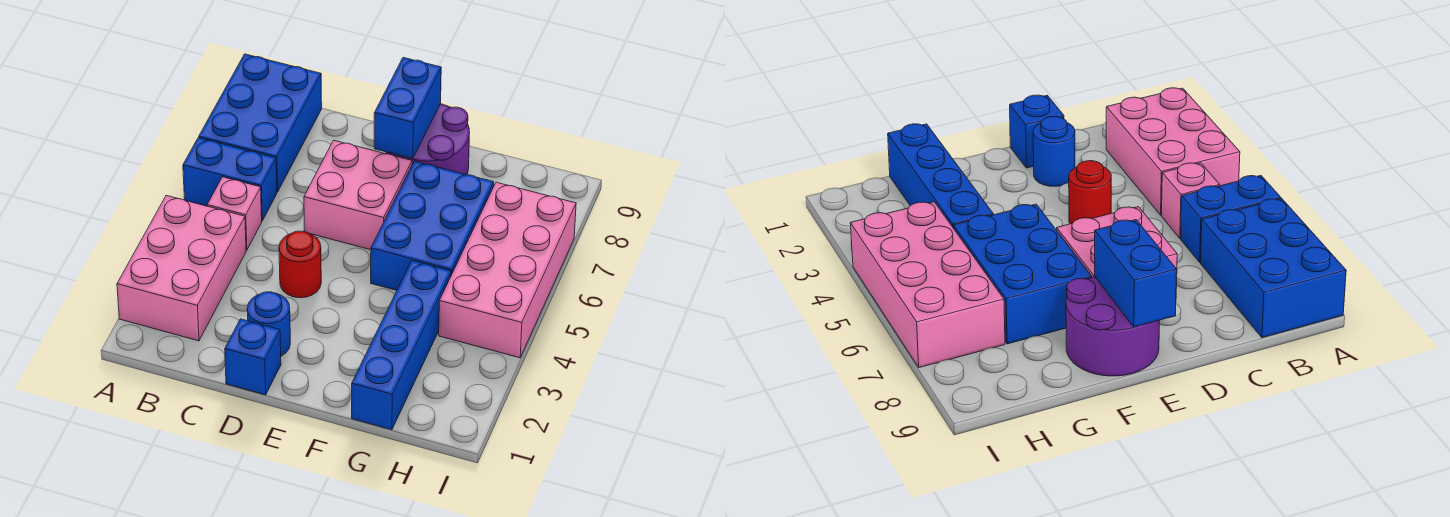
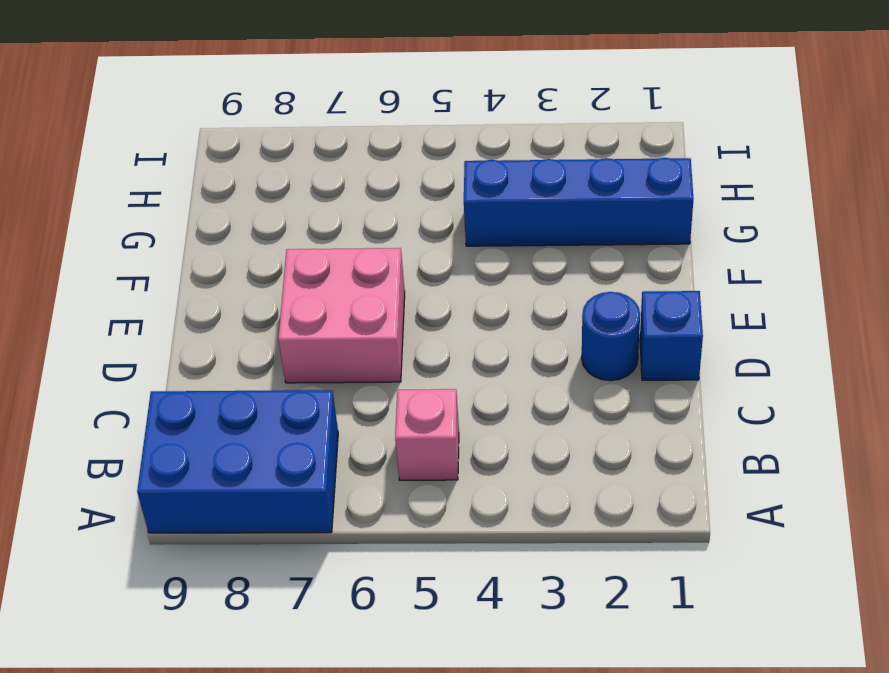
none -> pink 2x3 brick [117,196,246,341]
none -> blue 1x2 brick [183,138,277,221]
none -> red 1x1 round brick [279,231,321,298]

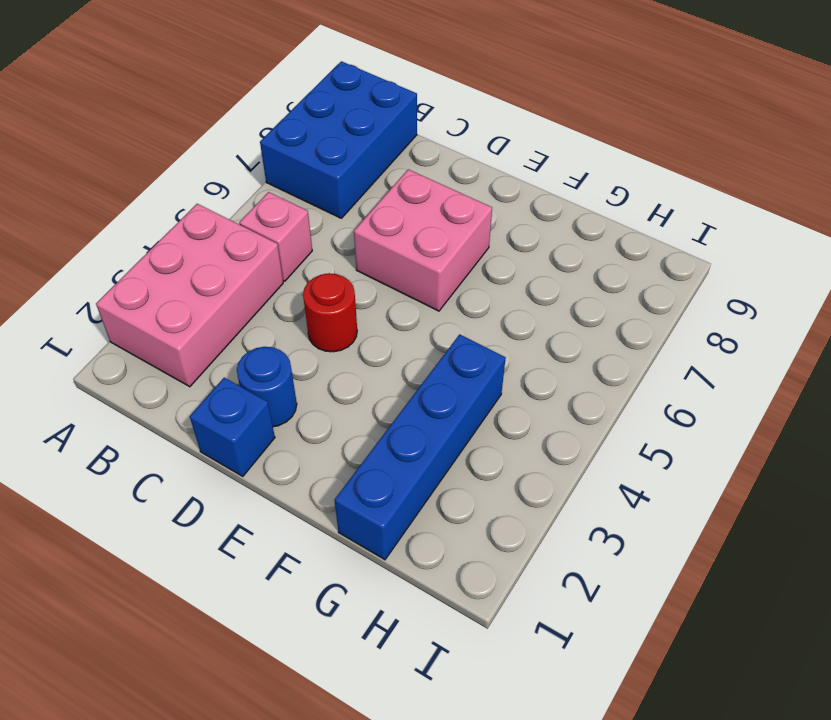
none -> blue 1x2 brick [183,138,277,221]
none -> purple 2x2 round brick [386,104,470,175]
none -> blue 2x3 brick [371,161,494,290]

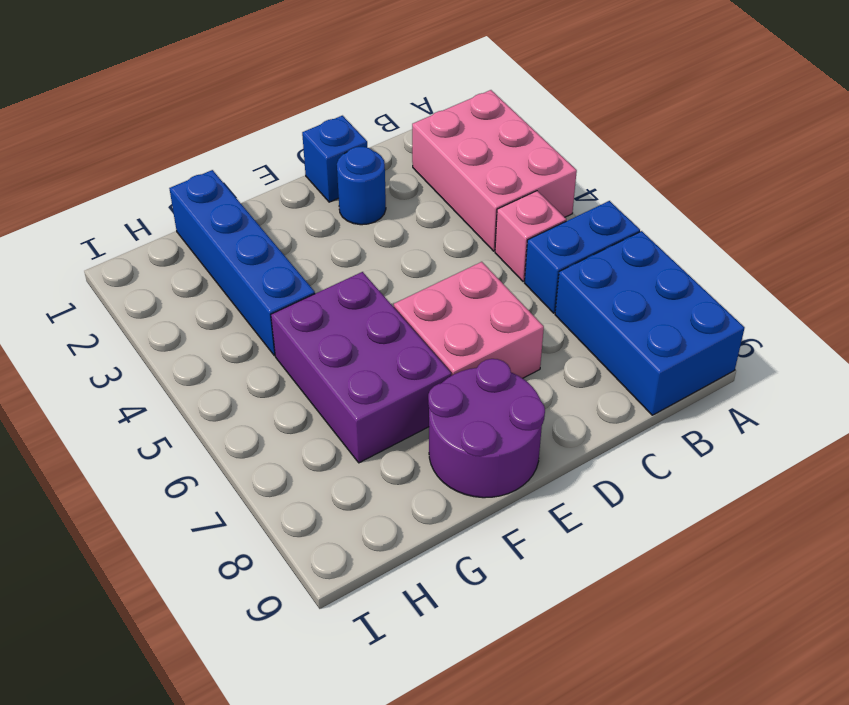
purple 2x3 brick [271,272,451,463] -> blue 2x3 brick [371,161,494,290]
none -> red 1x1 round brick [279,231,321,298]
none -> pink 2x4 brick [439,182,576,358]
none -> blue 1x2 brick [374,58,441,159]

